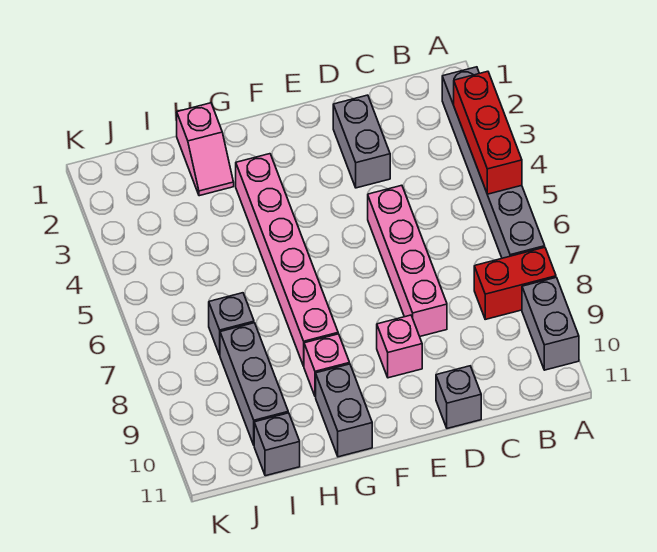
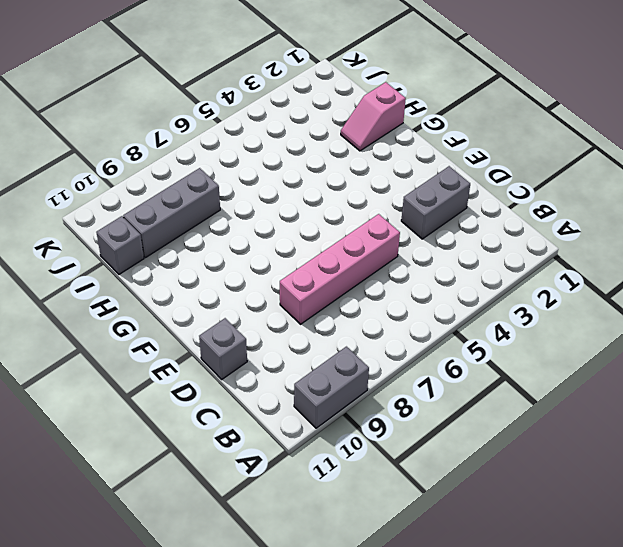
none -> grey 1x6 brick [442,67,545,258]
none -> red 1x2 brick [474,247,556,319]
none -> pink 1x1 brick [377,315,422,378]

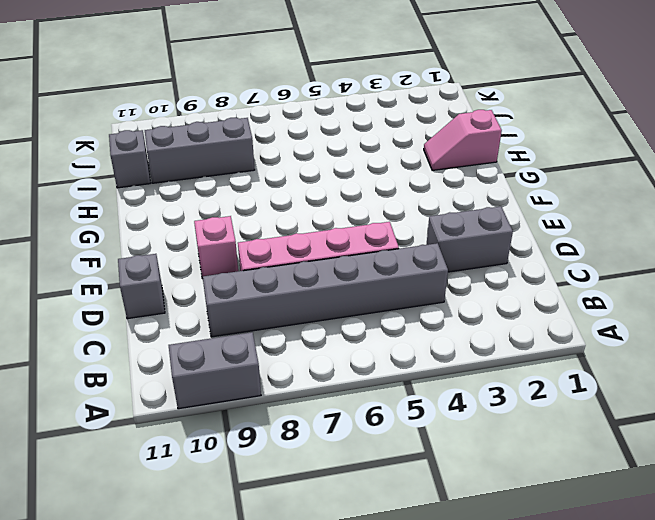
grey 1x6 brick [203,243,448,337] -> grey 1x6 brick moved to [442,67,545,258]
none -> red 1x2 brick [474,247,556,319]
none -> pink 1x6 brick [236,154,338,366]
none -> pink 1x1 brick [304,334,350,397]

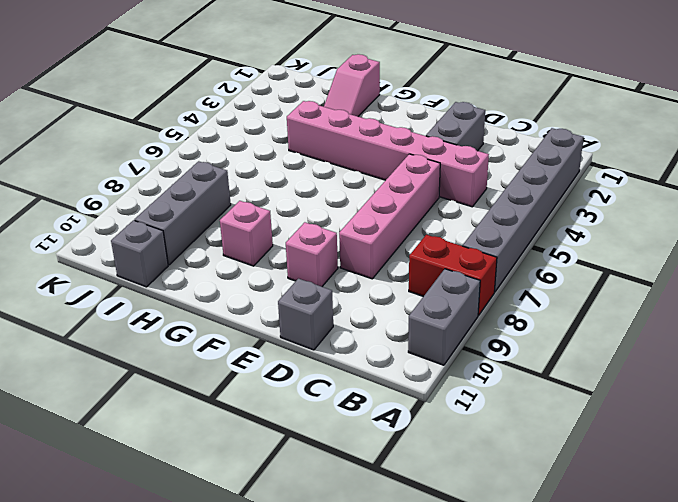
pink 1x6 brick [287,101,489,207] -> pink 1x6 brick turned to [236,154,338,366]
none -> grey 1x2 brick [316,364,372,457]
none -> grey 1x1 brick [209,293,254,355]
none -> red 1x3 brick [454,71,522,194]

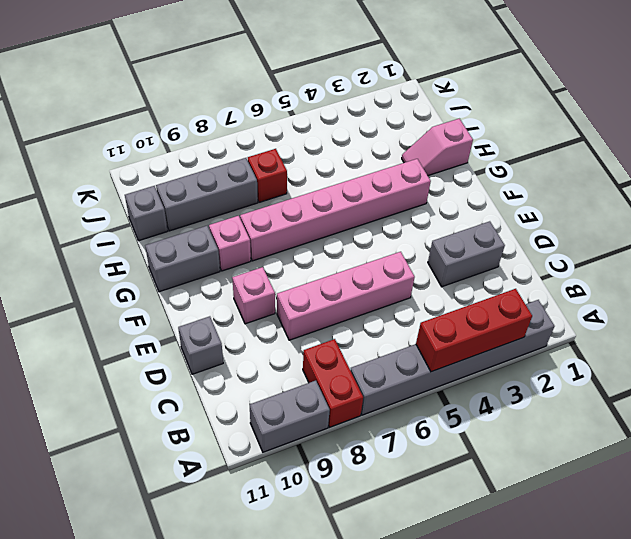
red 1x1 brick [248,149,287,202] -> grey 1x1 brick [209,293,254,355]

